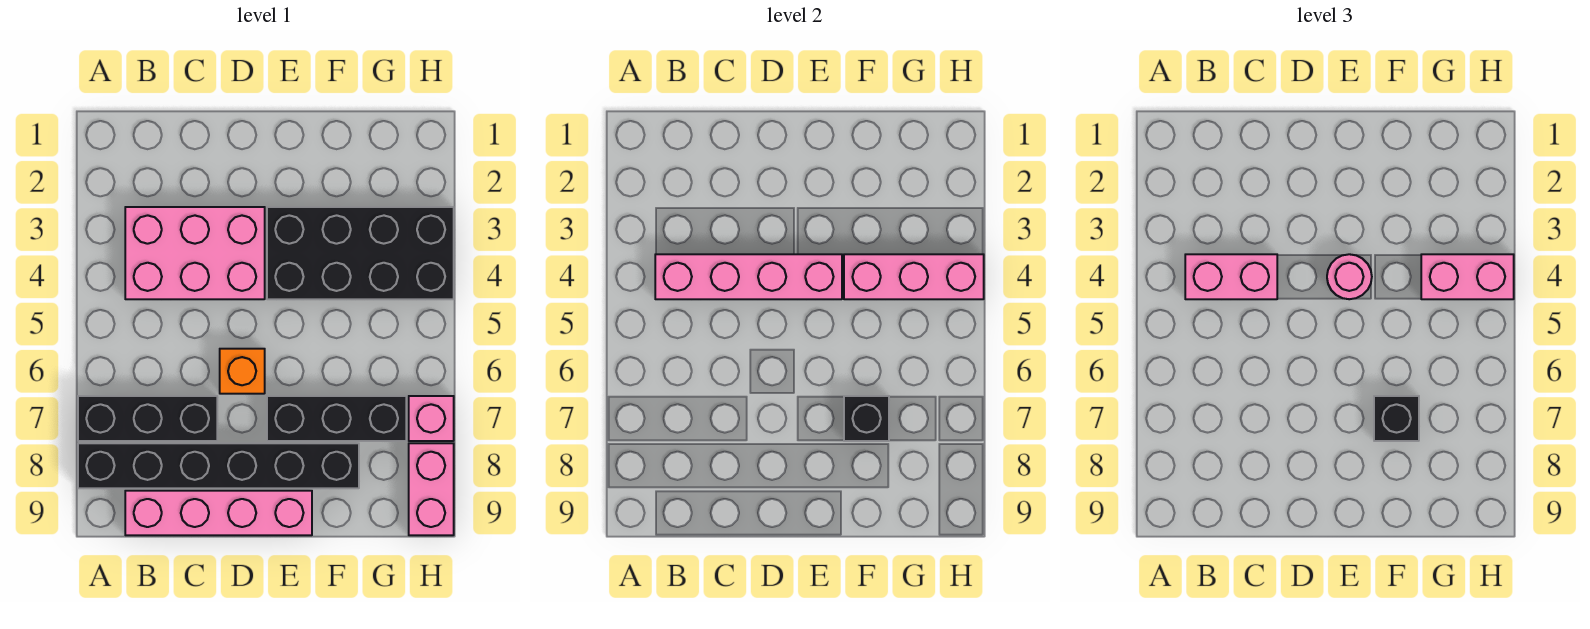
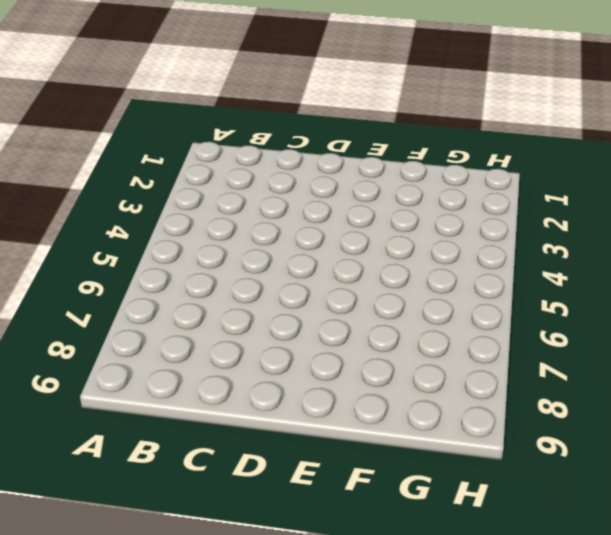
none -> black 1x3 brick [78,396,217,441]
none -> black 1x6 brick [78,443,359,488]
none -> pink 2x3 brick [125,207,265,299]

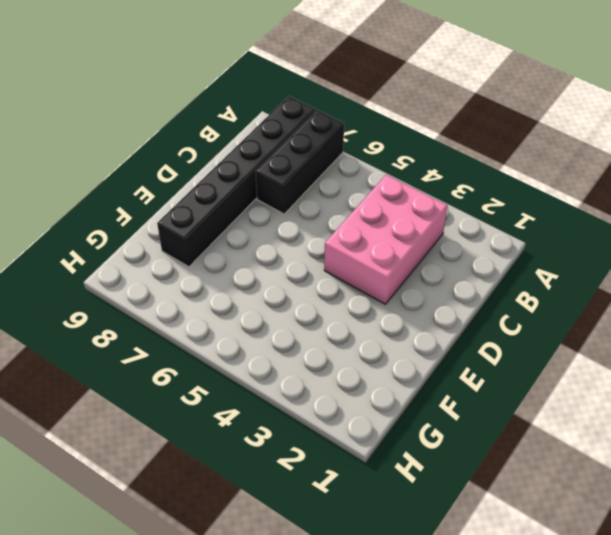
none -> pink 1x4 brick [125,491,312,535]
none -> orange 1x1 brick [220,349,265,394]
none -> black 2x4 brick [267,207,454,299]

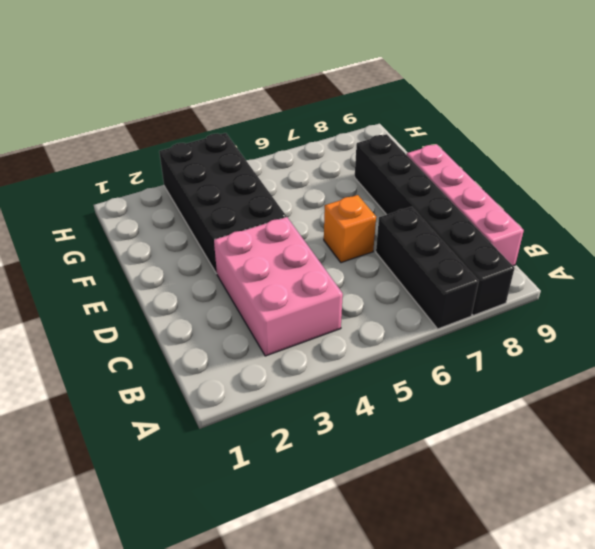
none -> black 1x3 brick [267,396,406,441]
none -> pink 1x1 brick [409,396,454,441]
none -> pink 1x2 brick [409,443,454,535]

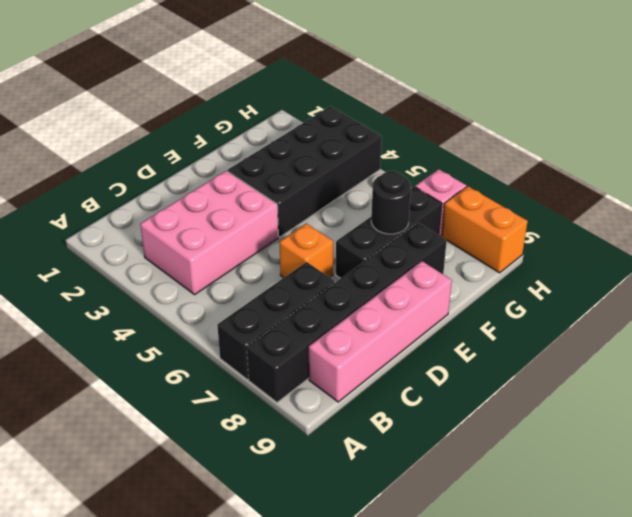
black 1x1 round brick [371,171,411,234] -> black 1x1 brick [844,396,889,441]
orange 1x2 brick [441,186,528,273] -> pink 1x2 brick [409,443,454,535]
none -> pink 1x4 brick [655,254,842,299]
none -> pink 1x3 brick [844,254,984,299]
none -> pink 1x2 brick [1185,254,1277,299]

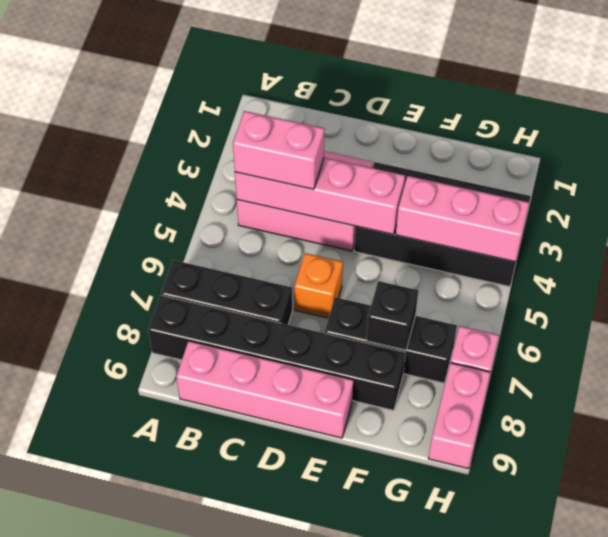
none -> pink 1x1 round brick [1327,254,1372,299]
none -> black 1x1 brick [1374,396,1419,441]
none -> pink 1x2 brick [1421,254,1514,299]

